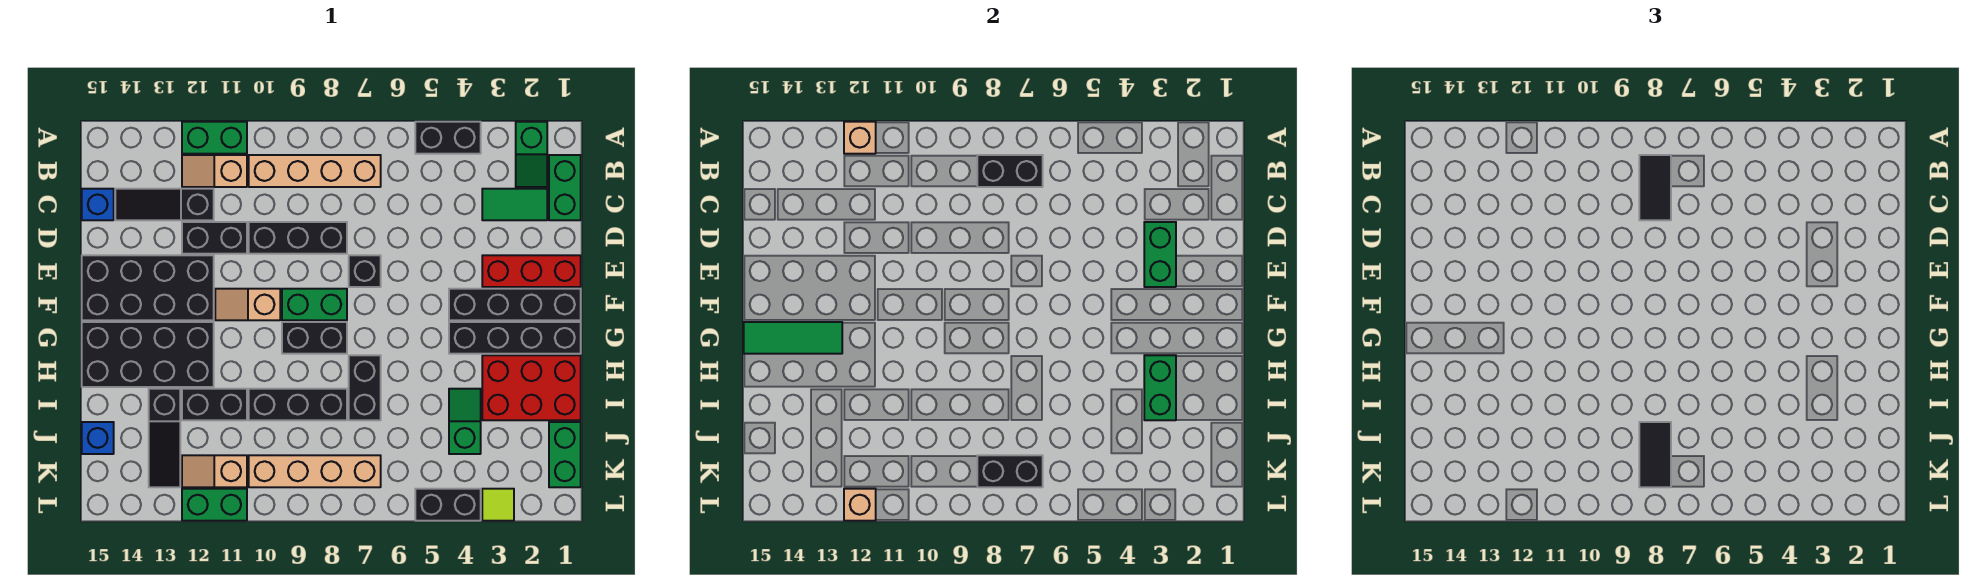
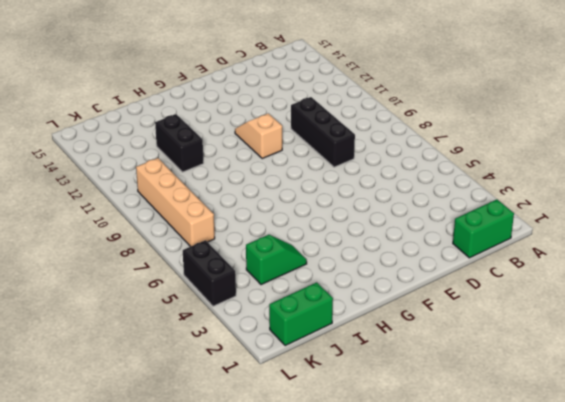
none -> green 1x2 slope [516,122,547,187]
none -> black 1x2 brick [415,122,481,154]
none -> green 1x2 brick [182,122,247,154]
none -> tan 1x4 brick [249,155,381,187]

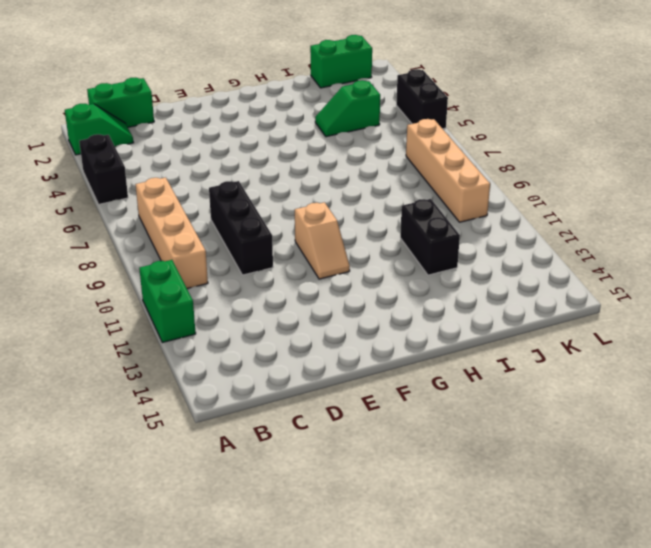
none -> tan 1x2 slope [182,155,247,187]
none -> green 1x2 tile [482,189,547,220]
none -> black 1x3 slope [115,189,214,220]
none -> blue 1x1 brick [82,189,114,220]

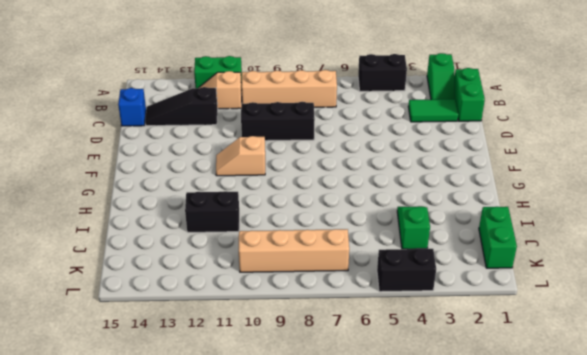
none -> black 1x2 brick [182,222,247,254]
none -> red 1x3 brick [482,255,581,287]
none -> black 1x1 brick [349,255,381,287]
none -> black 2x4 brick [82,255,214,320]

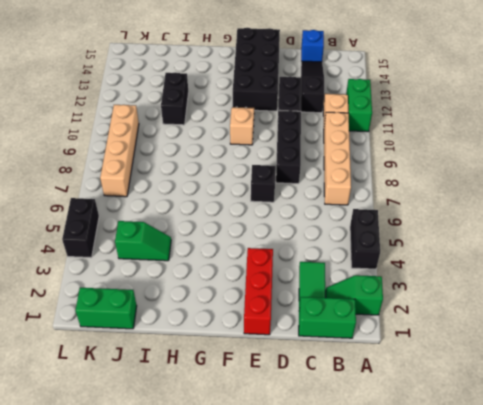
none -> black 1x4 brick [449,289,581,320]
none -> green 1x2 brick [282,289,347,320]
none -> black 1x4 brick [449,322,581,354]
none -> black 1x2 brick [282,322,347,354]

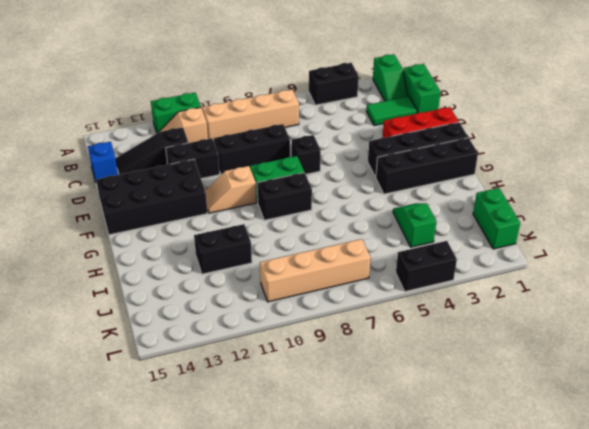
none -> black 2x4 brick [82,322,214,387]
none -> red 2x3 brick [482,355,581,420]
none -> black 1x2 brick [349,355,381,420]
none -> black 1x3 brick [249,389,347,420]

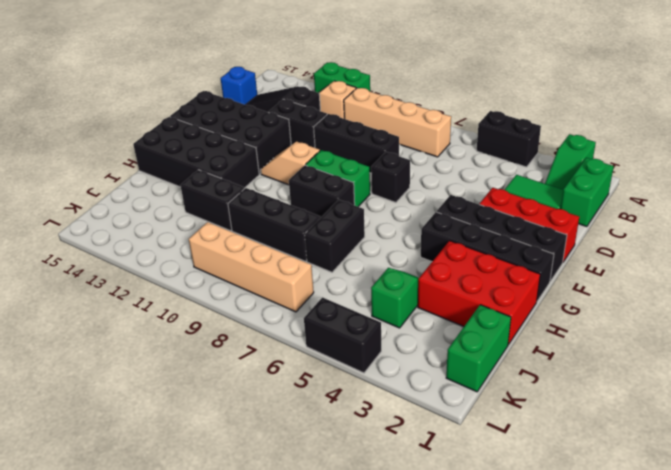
none -> black 1x3 slope [149,389,180,487]
none -> blue 1x1 brick [82,422,114,454]
none -> tan 1x2 slope [182,455,247,487]
none -> lime 1x1 tile [482,489,514,521]

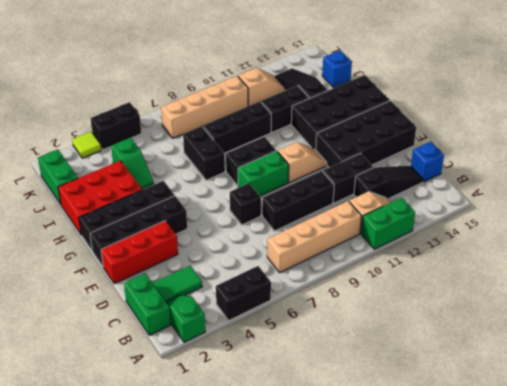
none -> green 1x2 brick [182,489,247,521]
none -> tan 1x1 brick [844,122,876,154]
none -> black 1x2 brick [977,155,1043,187]
none -> green 1x2 brick [1144,222,1176,287]

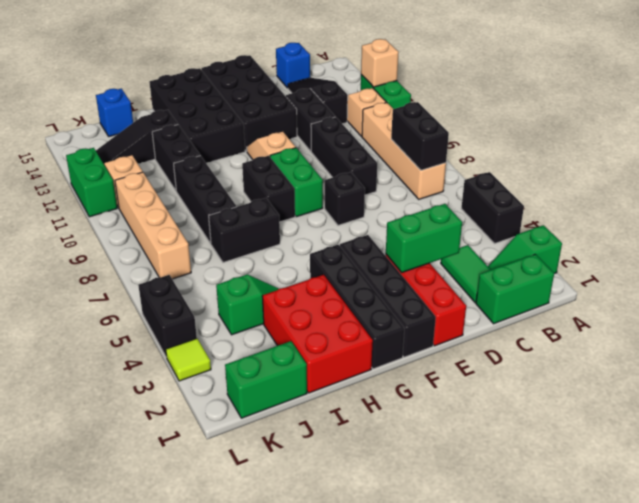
none -> green 1x3 tile [744,322,842,354]
none -> green 1x2 brick [1144,355,1176,420]
none -> black 1x2 brick [977,455,1043,487]
none -> tan 1x1 brick [844,489,876,521]

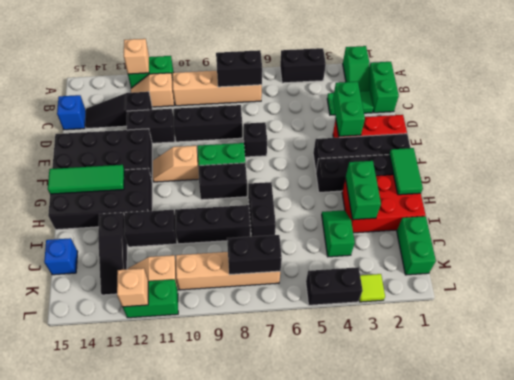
green 1x2 tile [389,148,423,195] -> none
none -> black 1x2 tile [1639,155,1671,220]
none -> black 1x2 tile [1639,422,1671,487]

